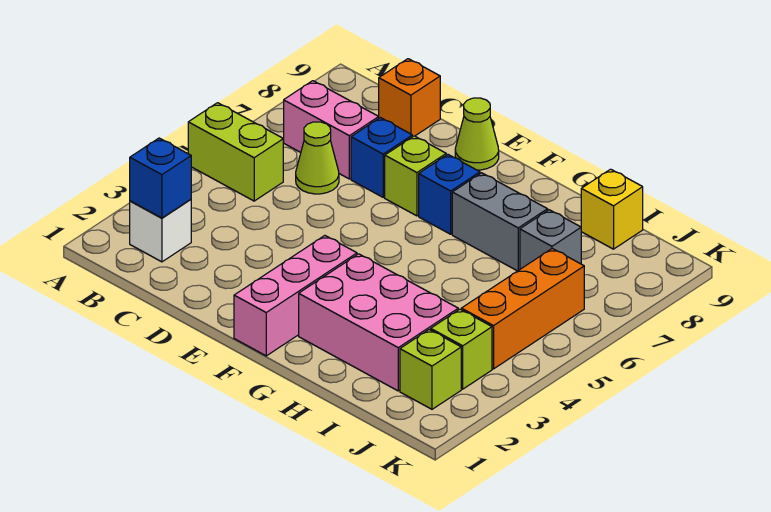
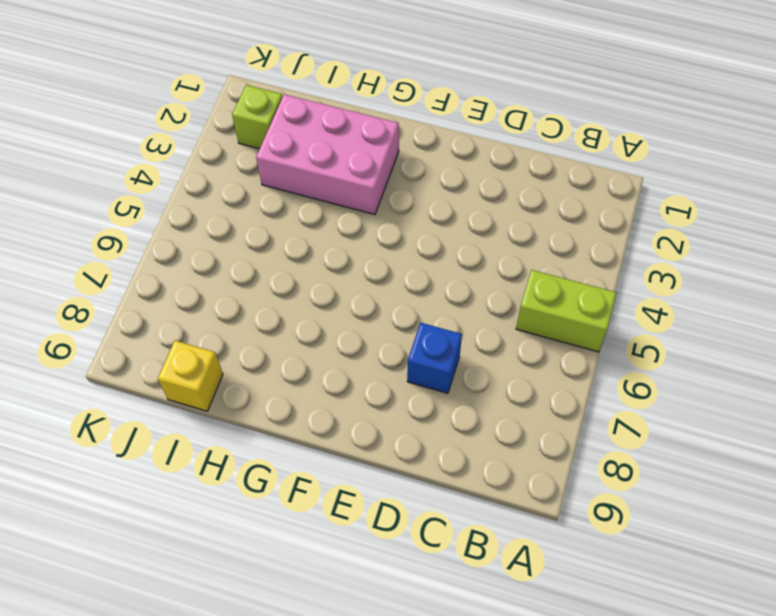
none -> white 1x1 brick [130,199,191,262]
none -> pink 1x2 brick [284,81,379,179]
none -> lime 1x1 cone [296,122,339,194]

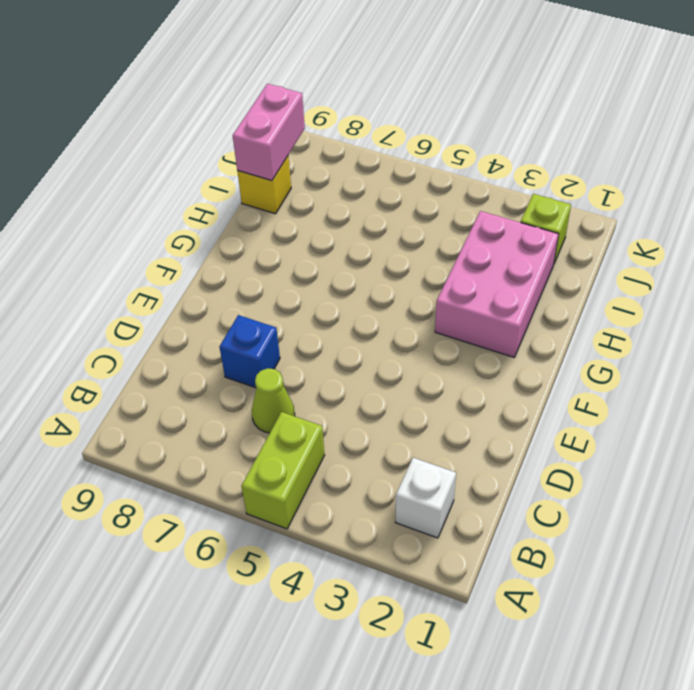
pink 1x2 brick [233,84,305,181] -> pink 1x2 brick moved to [284,81,379,179]
none -> orange 1x1 brick [379,59,440,137]
none -> lime 1x1 brick [385,136,446,216]
none -> lime 1x1 cone [455,98,499,170]

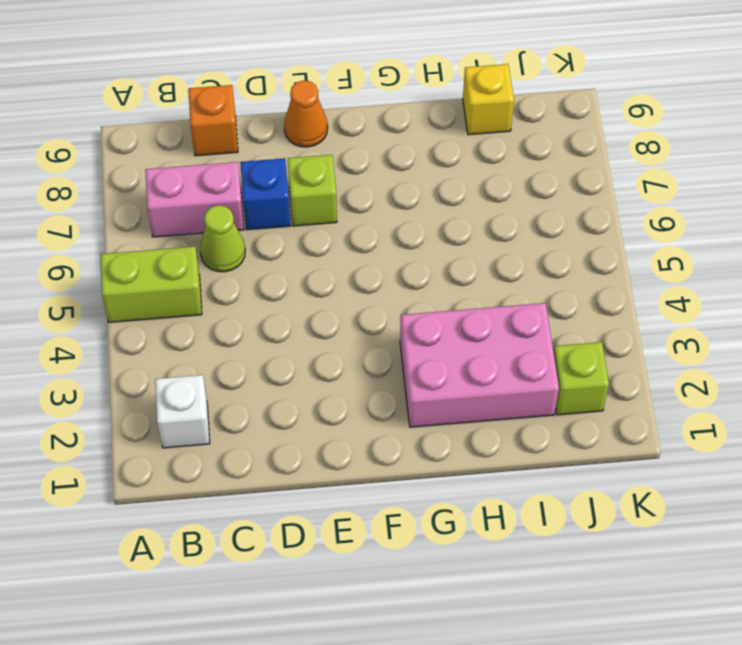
orange 1x1 cone [284,80,328,147] -> lime 1x1 cone [455,98,499,170]
none -> pink 1x3 brick [234,236,357,356]
none -> blue 1x1 brick [419,155,480,234]
none -> grey 1x2 brick [452,173,548,271]

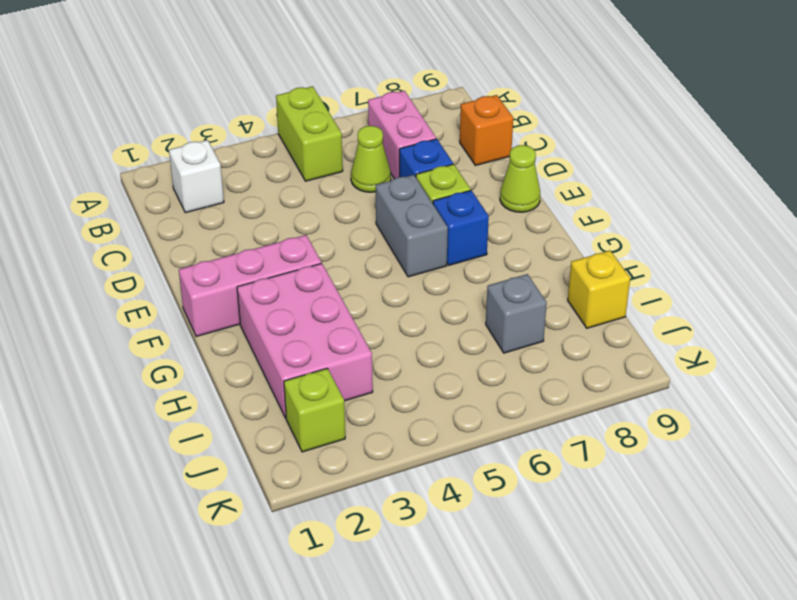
grey 1x2 brick [376,175,448,277] -> grey 1x2 brick moved to [452,173,548,271]
none -> lime 1x1 brick [431,309,492,389]
none -> orange 1x3 brick [461,249,584,369]
none -> blue 1x1 brick [130,138,191,218]

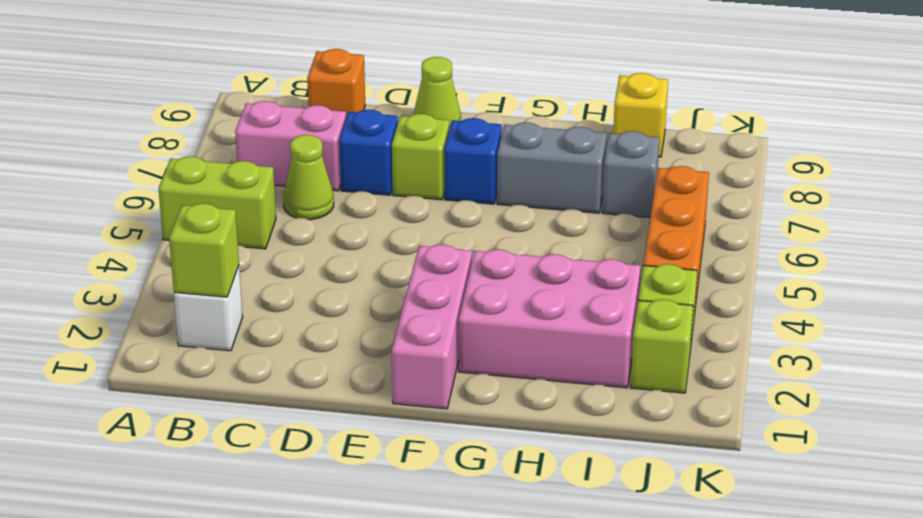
lime 1x1 brick [169,203,239,297] -> blue 1x1 brick [130,138,191,218]

